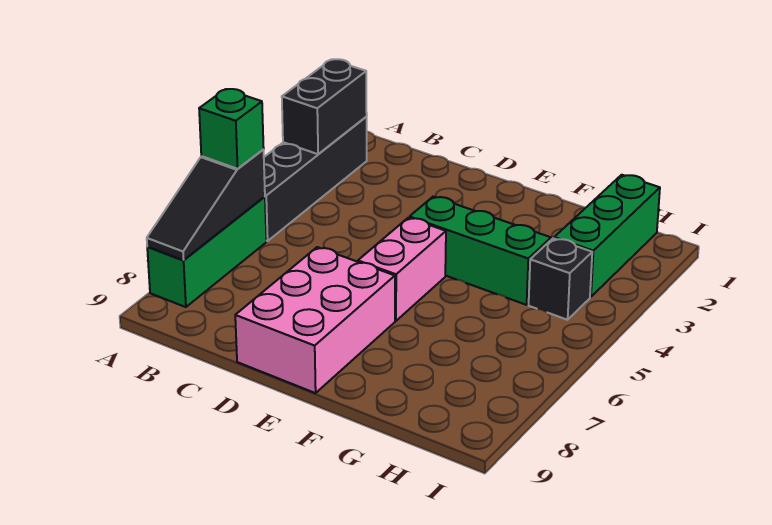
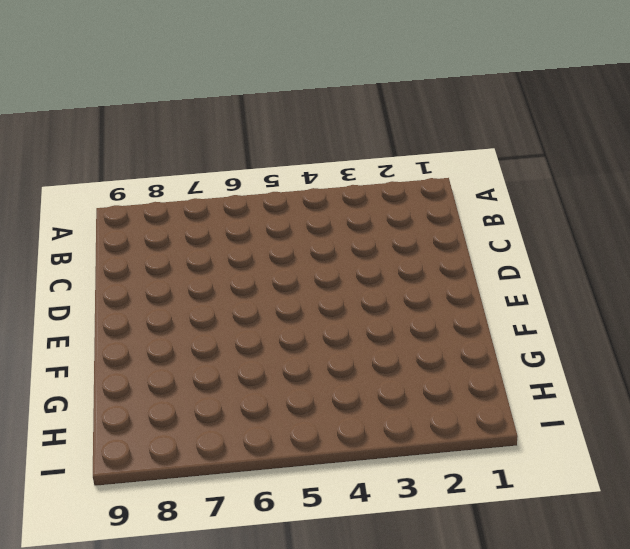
none -> black 1x4 brick [264,117,367,241]
none -> green 1x3 brick [147,197,266,307]

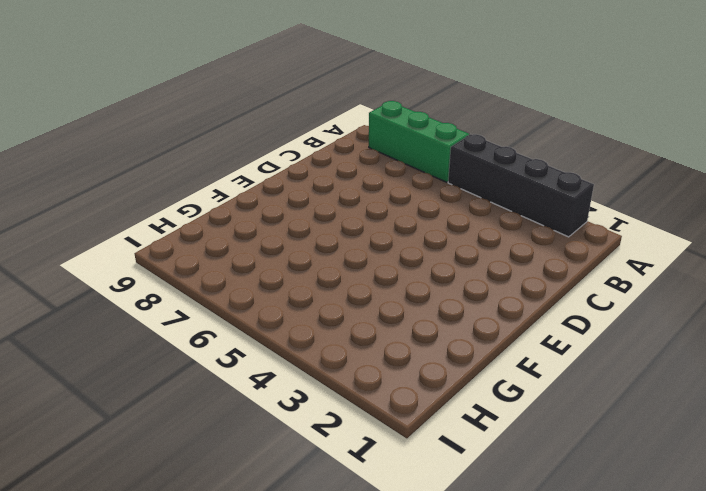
none -> pink 2x3 brick [235,247,395,393]
none -> green 1x3 brick [410,196,551,305]

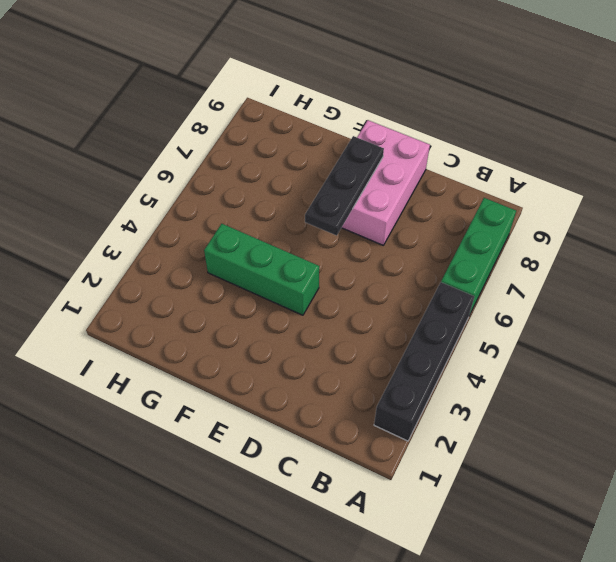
black 1x3 plate [305,136,384,235] -> none
none -> pink 1x2 brick [358,218,446,321]
none -> green 1x3 brick [554,175,660,297]

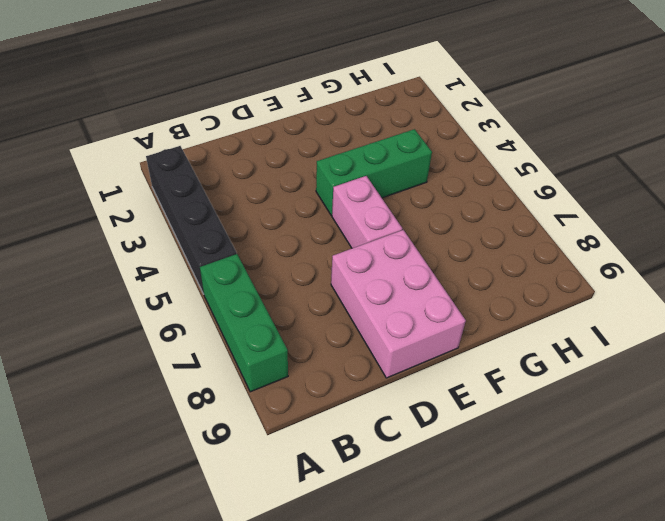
none -> green 1x3 brick [554,175,660,297]
none -> black 1x1 brick [529,238,592,320]

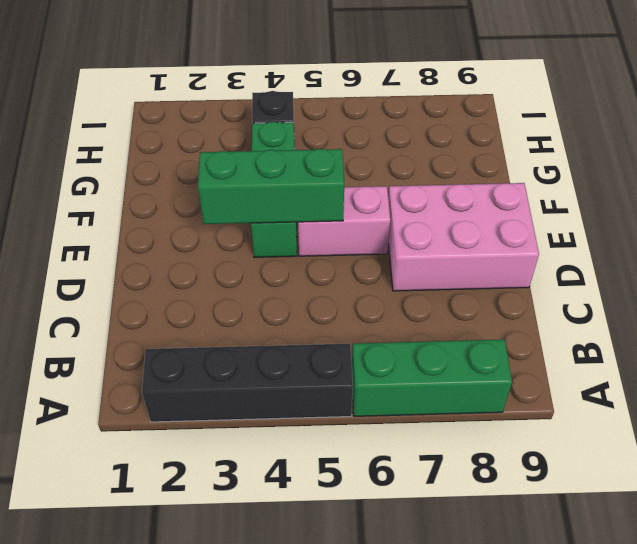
green 1x3 brick [198,149,344,224] -> green 1x3 brick moved to [554,175,660,297]
none -> black 1x2 brick [282,59,367,154]
none -> black 1x3 slope [147,150,265,260]

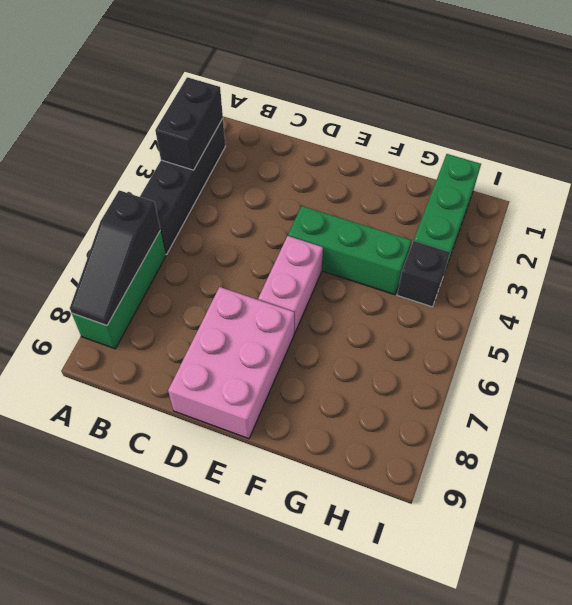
none -> green 1x1 brick [199,89,264,169]

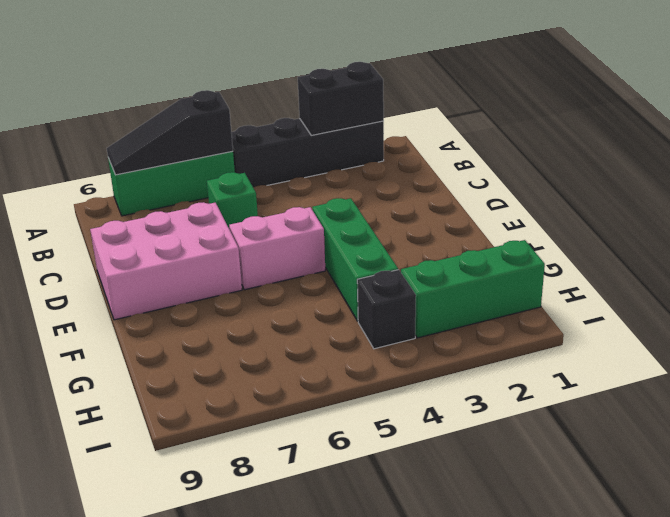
green 1x1 brick [207,172,258,228] -> green 1x1 brick moved to [199,89,264,169]

